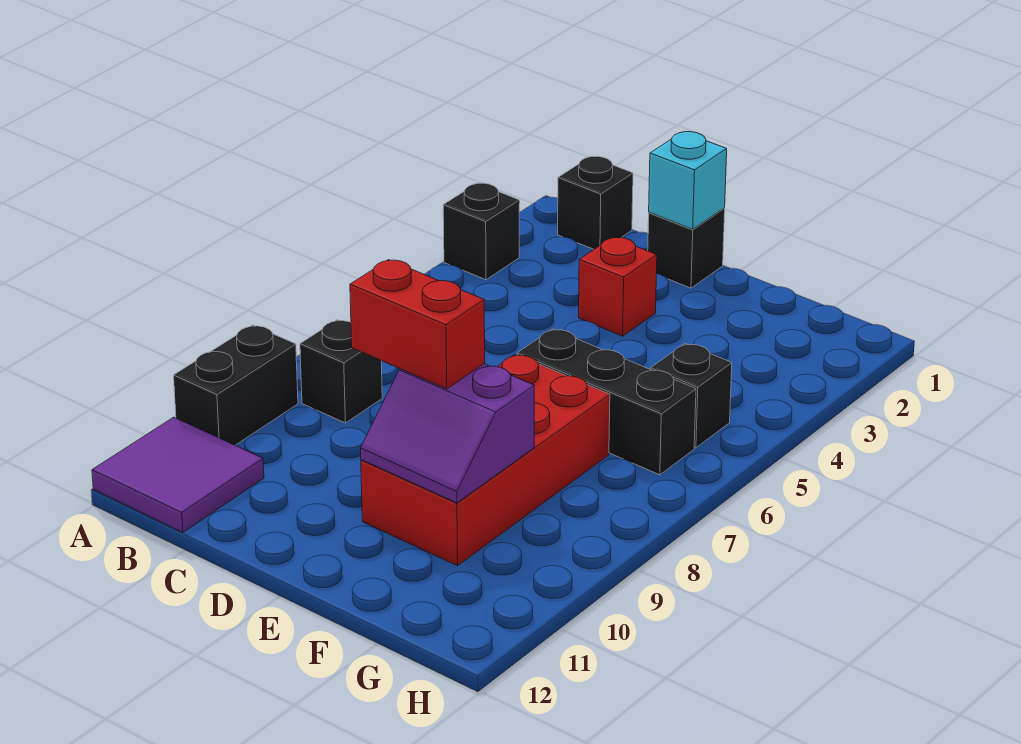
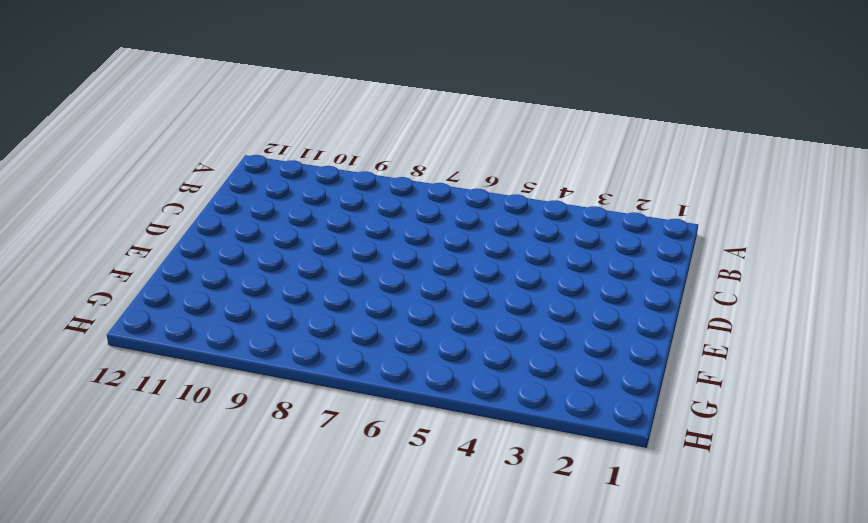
none -> black 1x1 brick [443,183,520,280]
none -> black 1x2 brick [174,325,298,445]
none -> purple 2x2 tile [92,417,264,532]

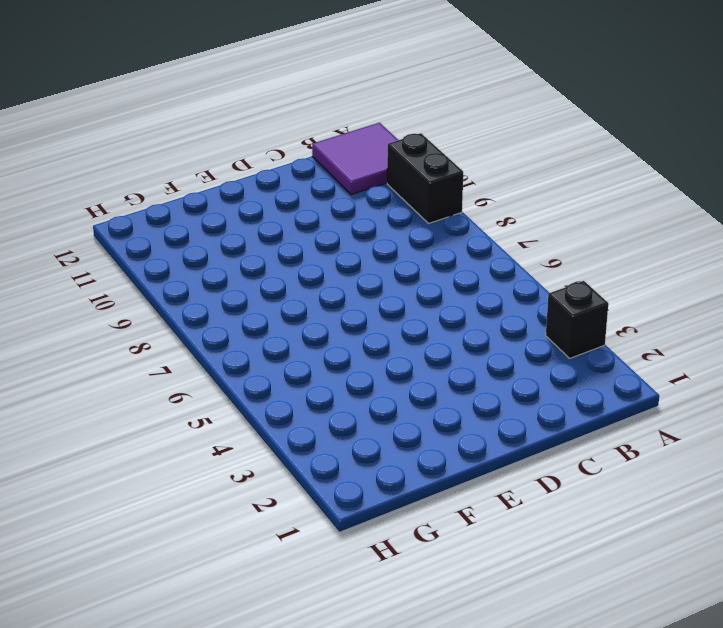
none -> black 1x1 brick [558,156,633,249]
none -> black 1x1 brick [300,320,382,423]
none -> black 1x1 brick [648,208,725,288]

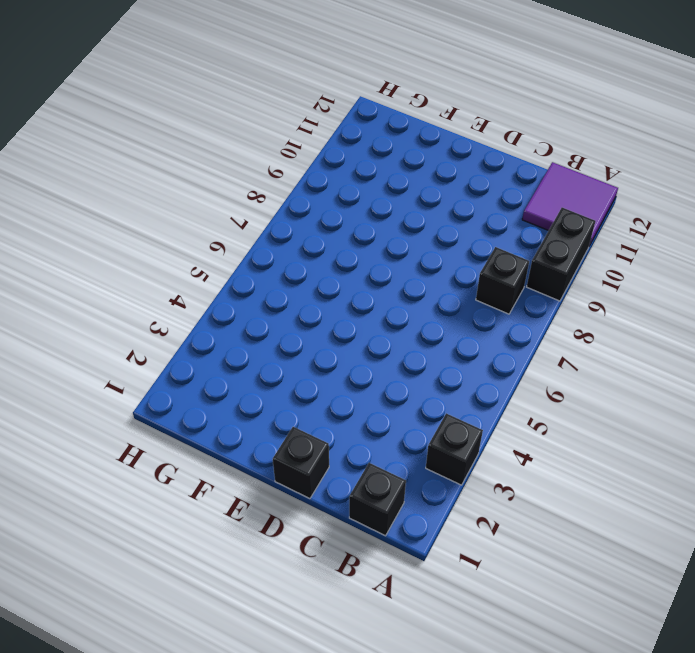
none -> red 1x1 brick [579,237,657,336]
none -> black 1x3 brick [517,329,696,475]
none -> red 2x4 brick [361,354,610,566]

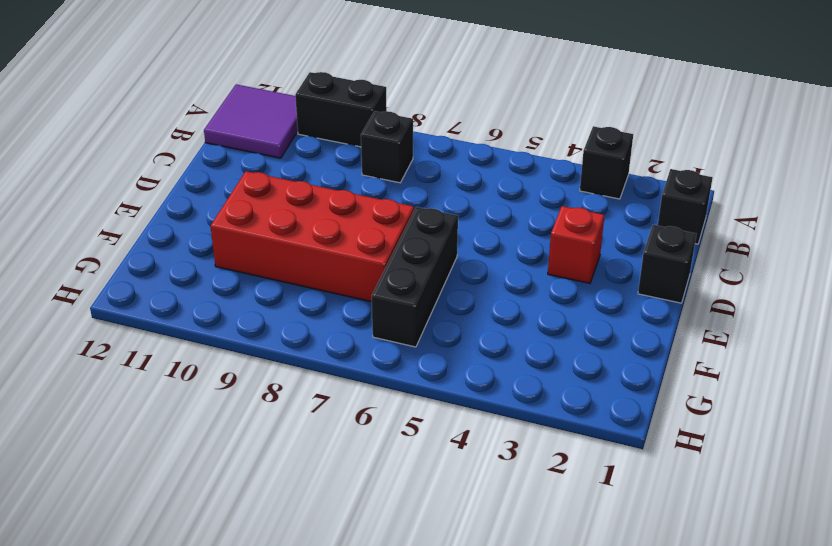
none -> black 1x1 brick [651,344,732,448]
none -> cyan 1x1 brick [649,132,727,229]
none -> purple 2x2 slope [361,364,534,503]

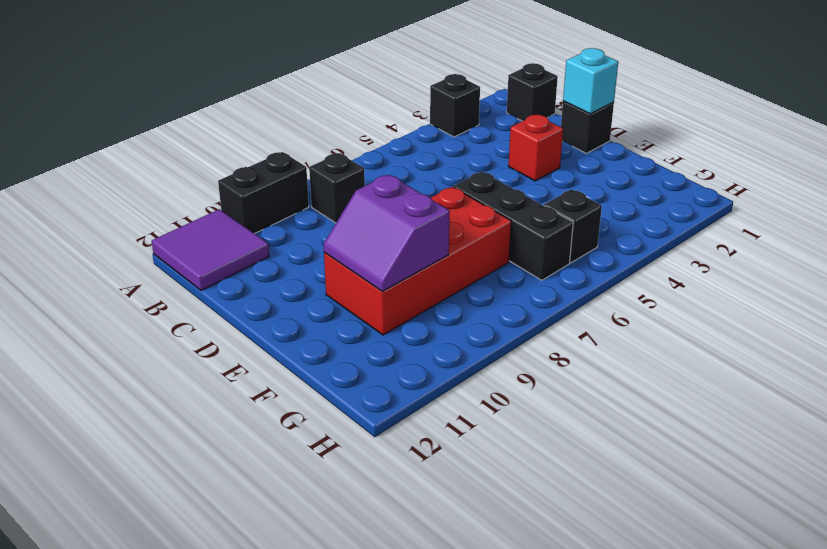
none -> red 1x2 brick [350,260,485,389]

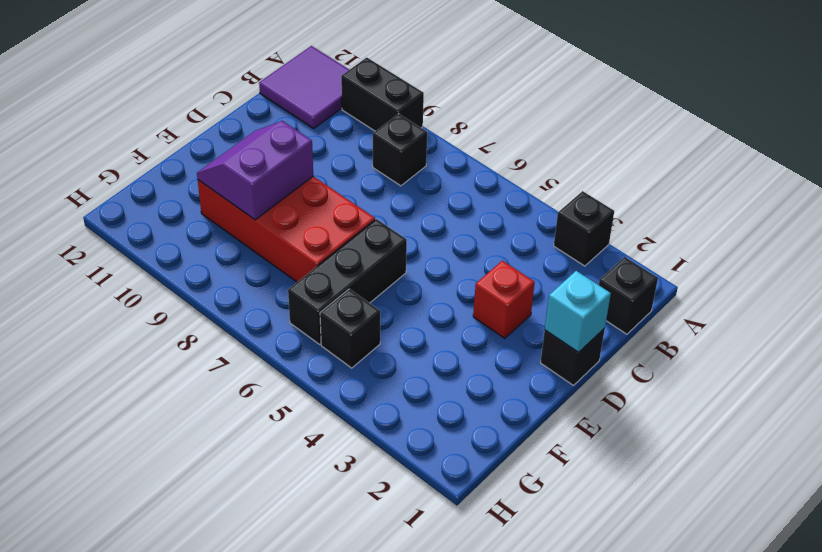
none -> red 1x2 brick [350,260,485,389]

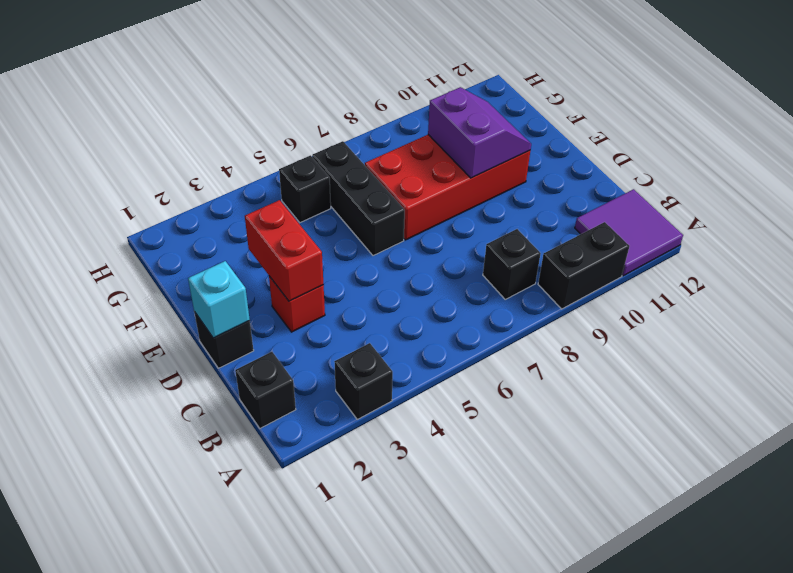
red 1x2 brick [245,200,323,301] -> red 1x2 brick moved to [350,260,485,389]

